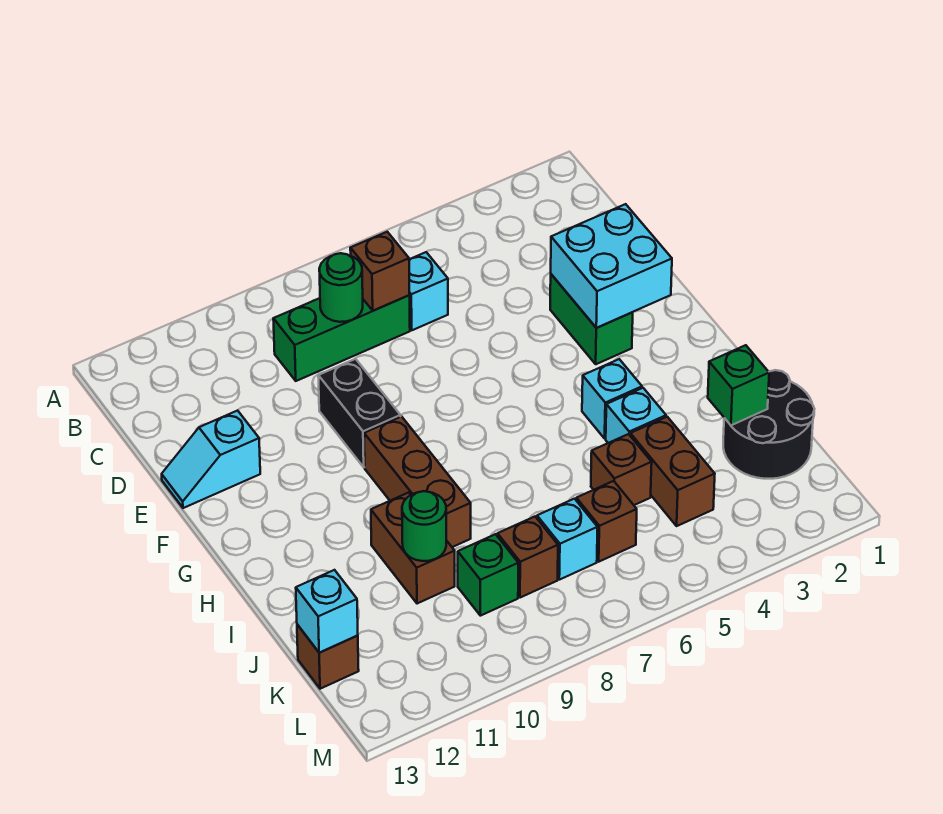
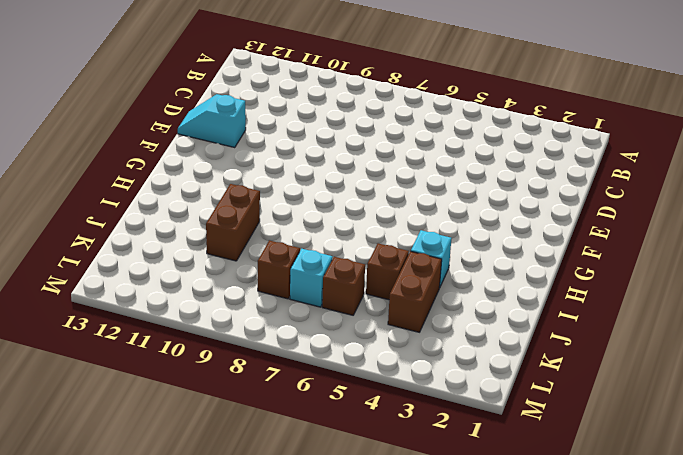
none -> cyan 1x1 brick [409,252,448,330]
none -> green 1x3 brick [273,295,410,381]
none -> green 1x2 brick [550,274,633,364]

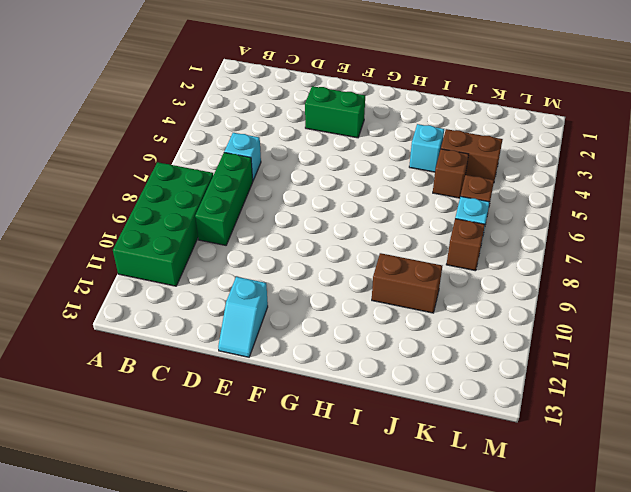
green 2x4 brick [113,162,213,286] -> none
none -> black 1x2 brick [318,359,401,467]
none -> brown 1x3 brick [364,417,471,547]
none -> cyan 1x1 brick [582,359,642,438]

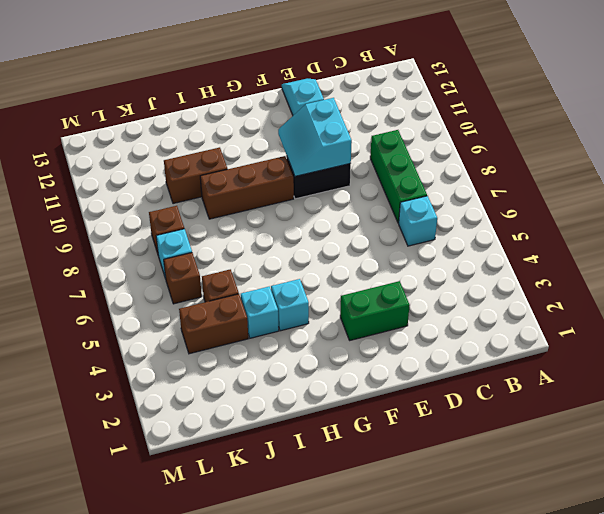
cyan 2x2 slope [278,98,352,176] -> none
none -> black 2x2 round brick [723,370,814,479]
none -> green 1x1 brick [458,534,518,616]
none -> brown 1x1 brick [297,624,359,689]

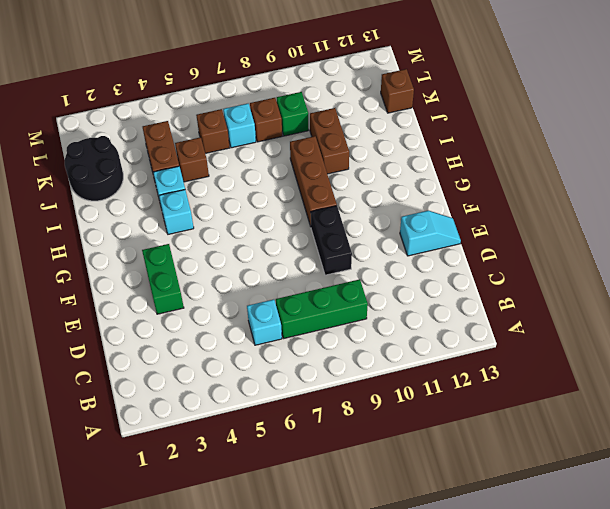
none -> brown 1x1 brick [350,232,410,311]
none -> green 1x1 round brick [319,253,363,322]
none -> cyan 2x2 brick [551,204,672,328]

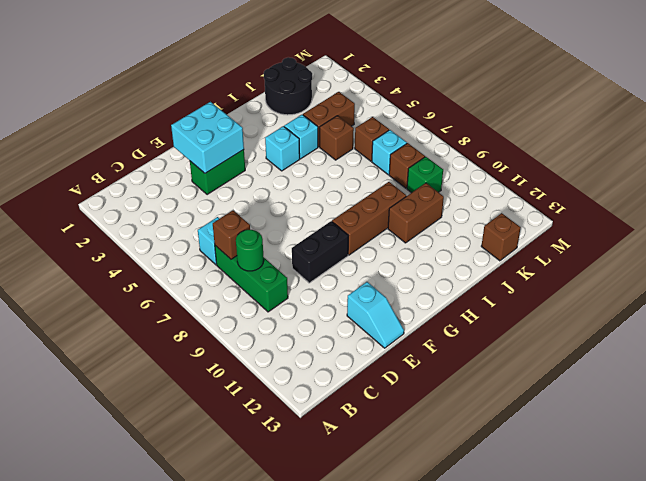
none -> green 1x1 brick [708,345,769,425]
none -> green 1x1 round brick [402,491,446,561]
none -> cyan 1x1 brick [296,570,358,653]

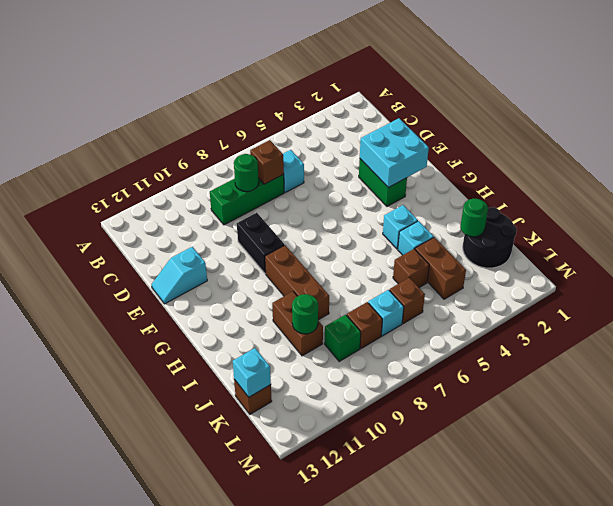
green 1x1 round brick [460,199,488,237] -> green 1x1 brick [708,345,769,425]

